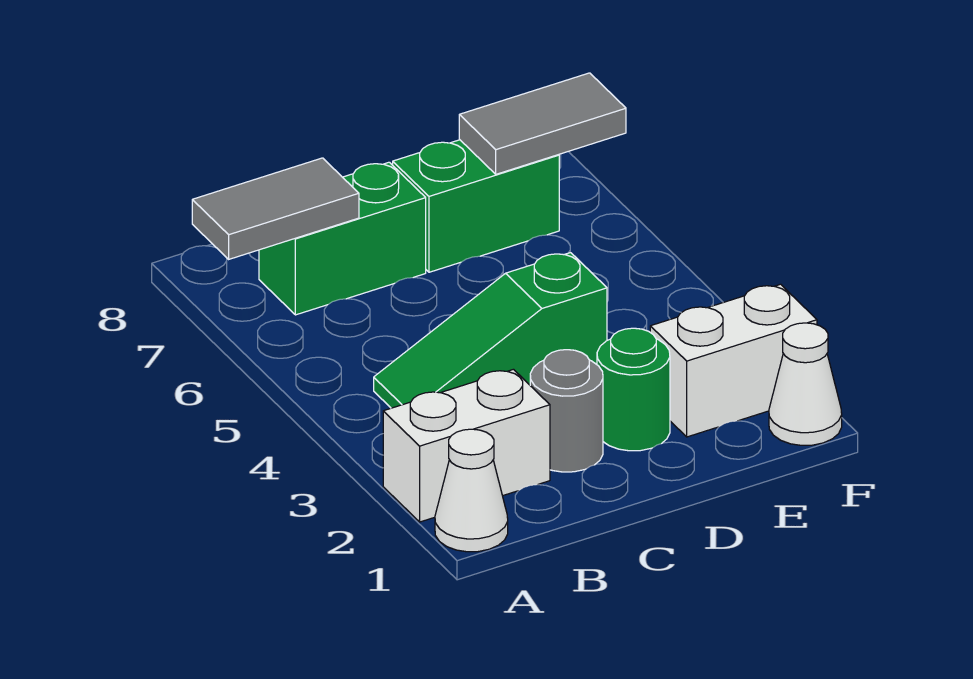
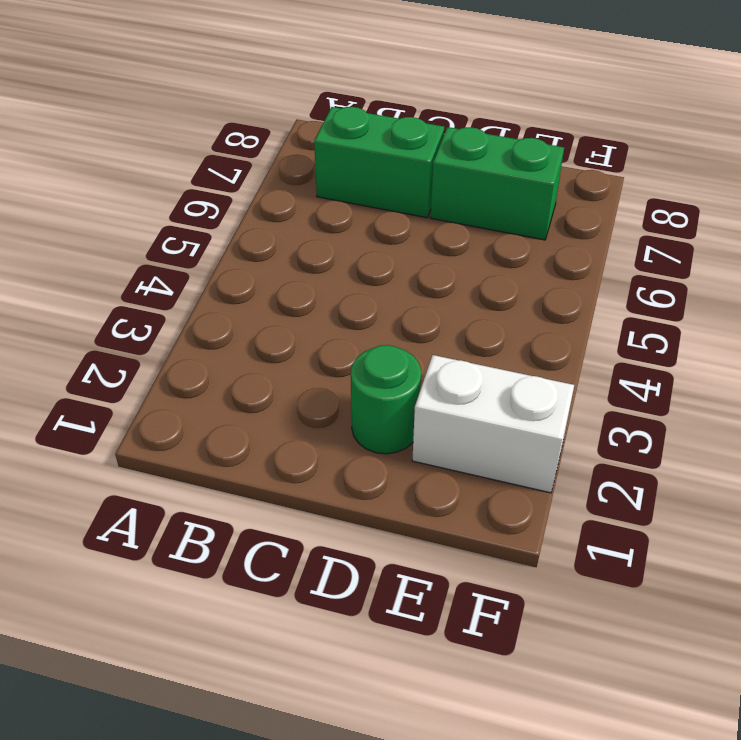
none -> white 1x1 cone [435,429,508,552]
none -> white 1x2 brick [383,369,550,522]

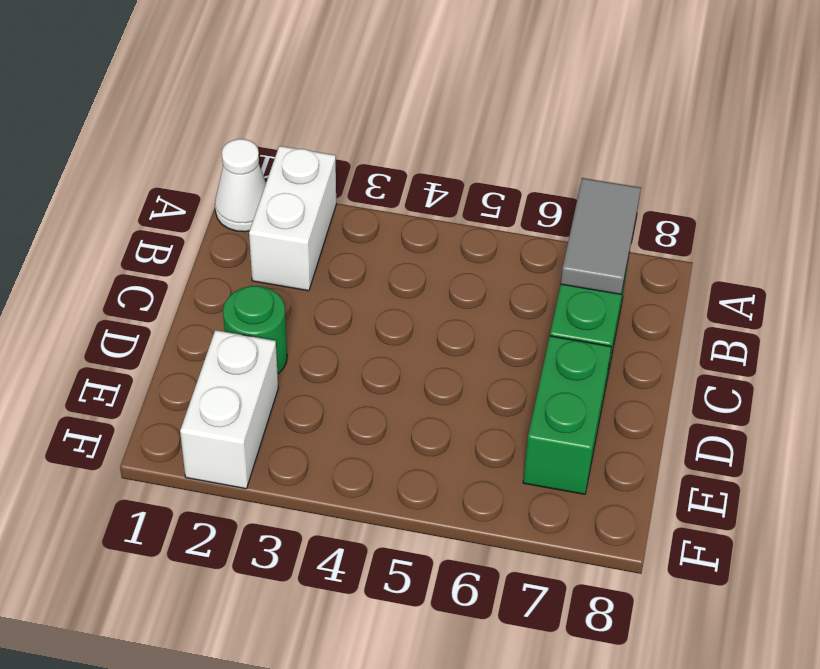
none -> green 1x3 slope [374,253,607,408]
none -> grey 1x1 round brick [530,350,603,472]

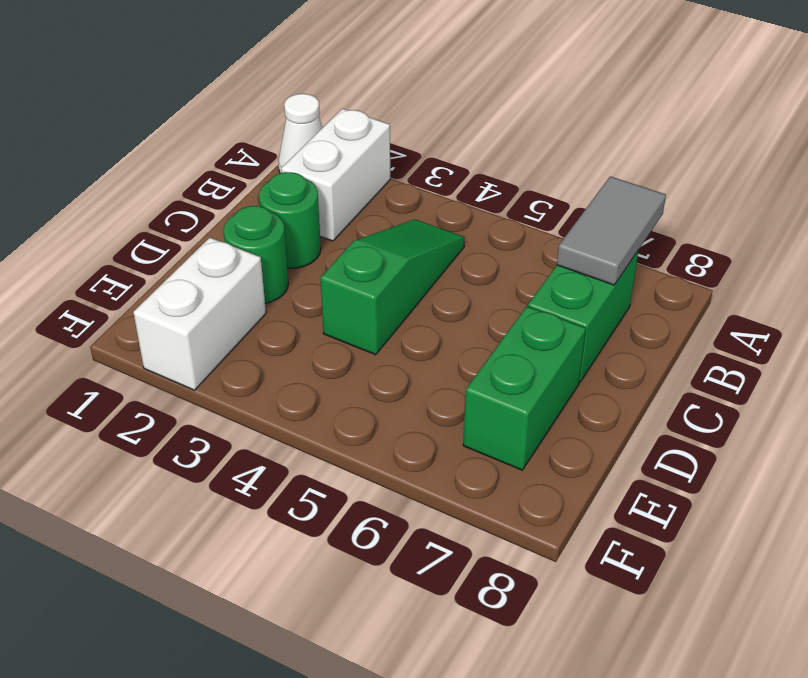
green 1x1 round brick [259,172,321,268] -> grey 1x1 round brick [530,350,603,472]
none -> white 1x1 cone [769,323,842,445]
none -> grey 1x2 tile [459,73,626,174]

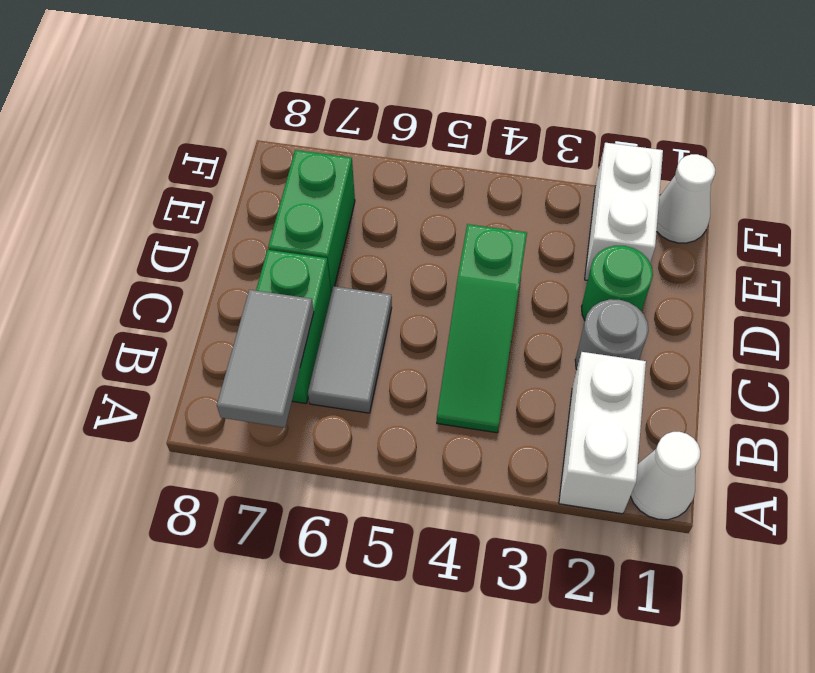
grey 1x2 tile [308,286,392,413] -> grey 1x2 tile moved to [459,73,626,174]

